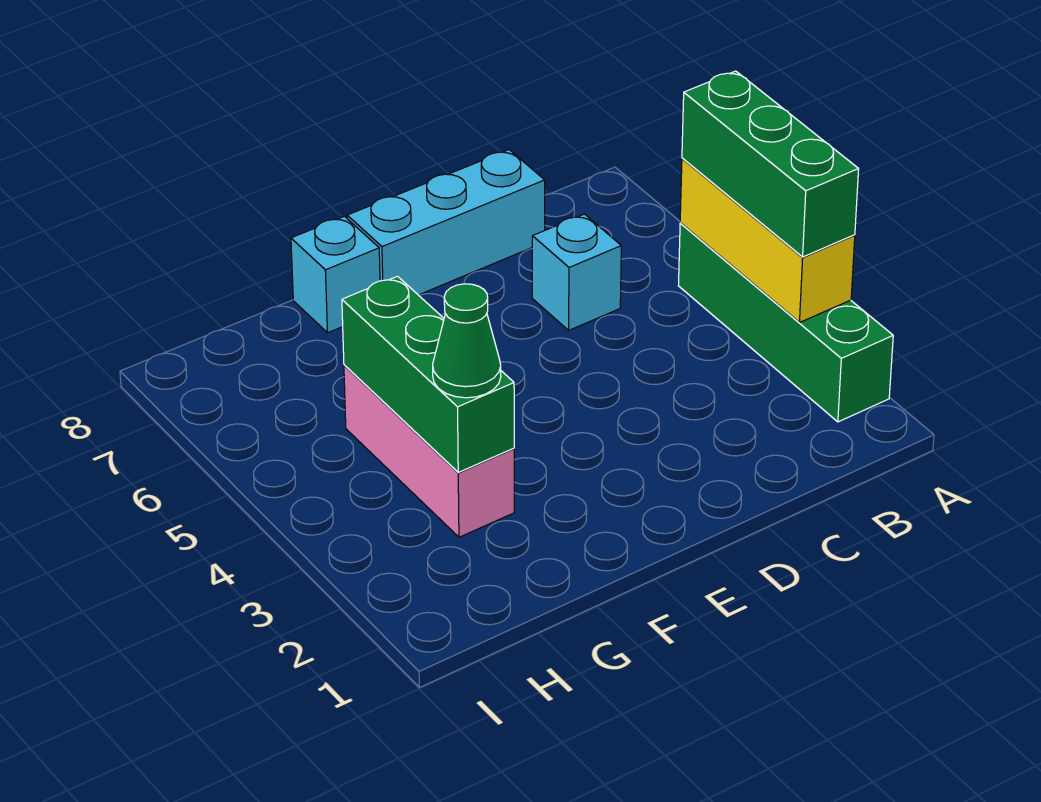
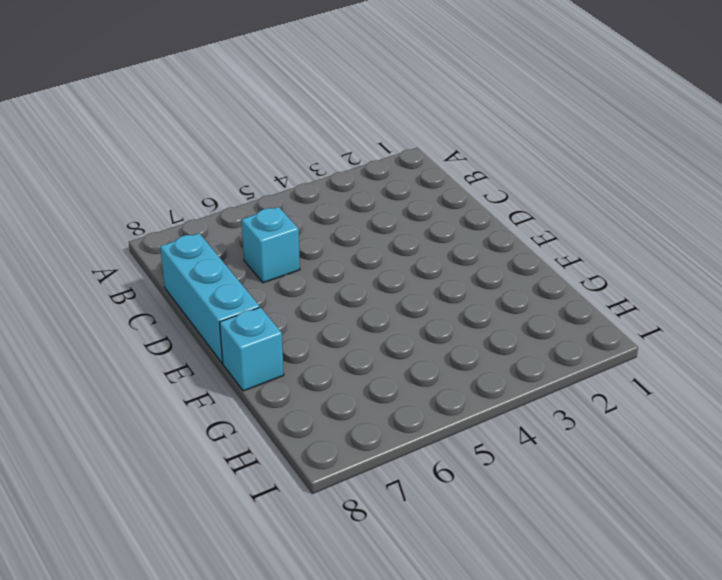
none -> green 1x4 brick [678,223,893,422]
none -> pink 1x3 brick [344,365,514,537]

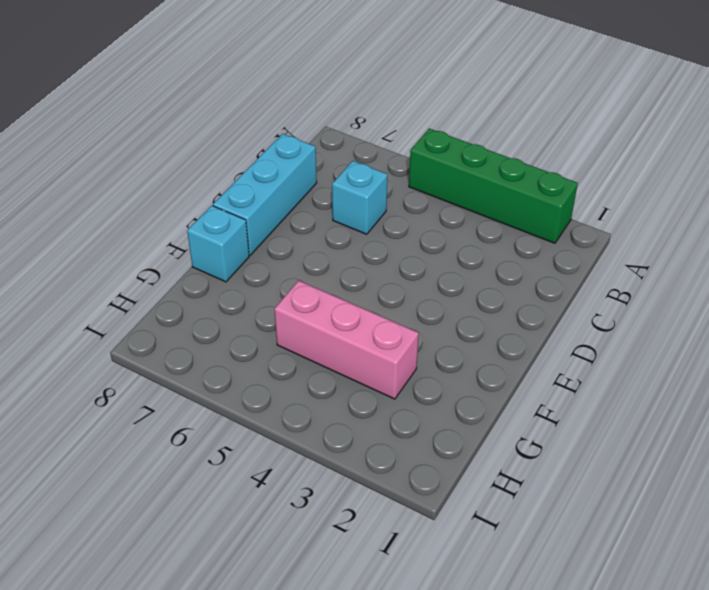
none -> yellow 1x3 brick [680,158,855,322]
none -> green 1x3 brick [342,276,514,472]

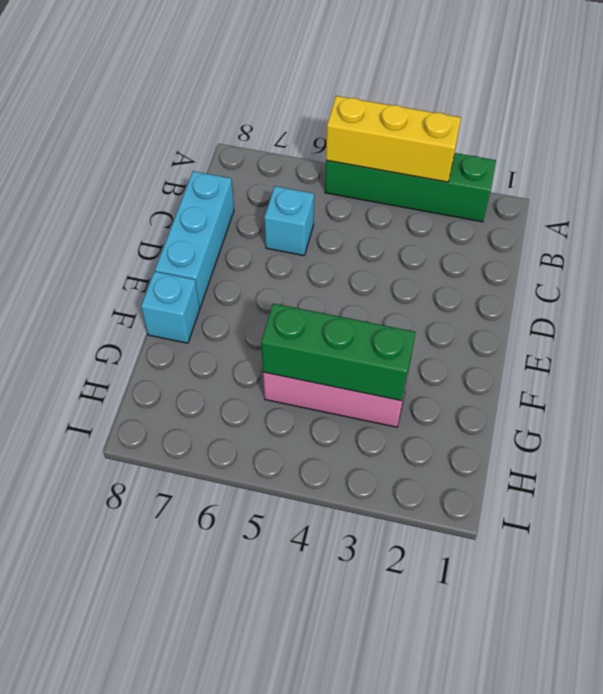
none -> green 1x3 brick [682,71,859,257]
none -> green 1x1 cone [433,284,501,398]

